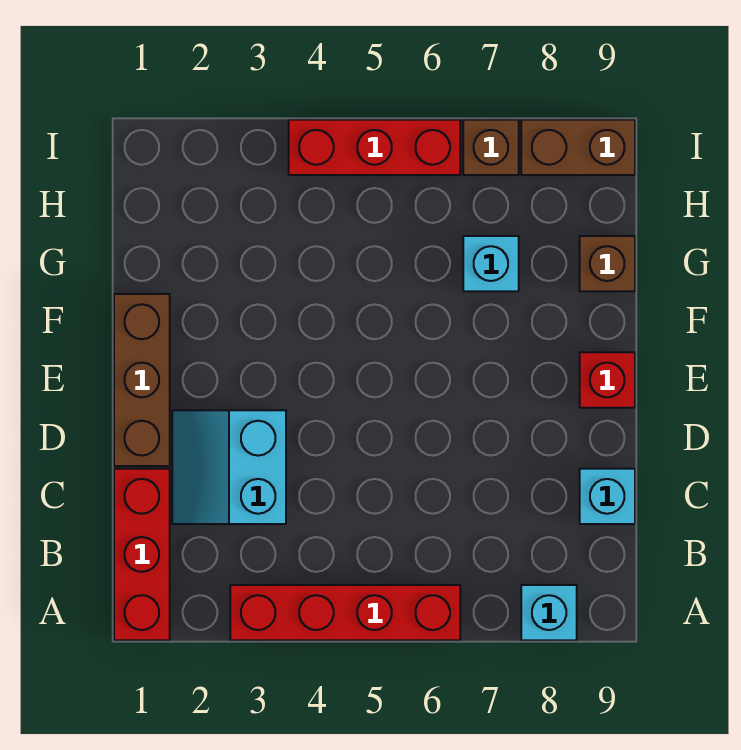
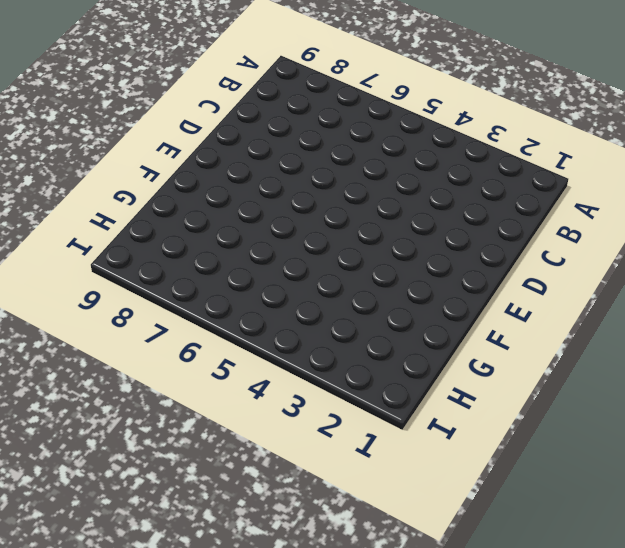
none -> red 1x3 brick [114,469,170,640]
none -> red 1x4 brick [230,585,460,640]
none -> cyan 1x1 brick [521,585,577,640]

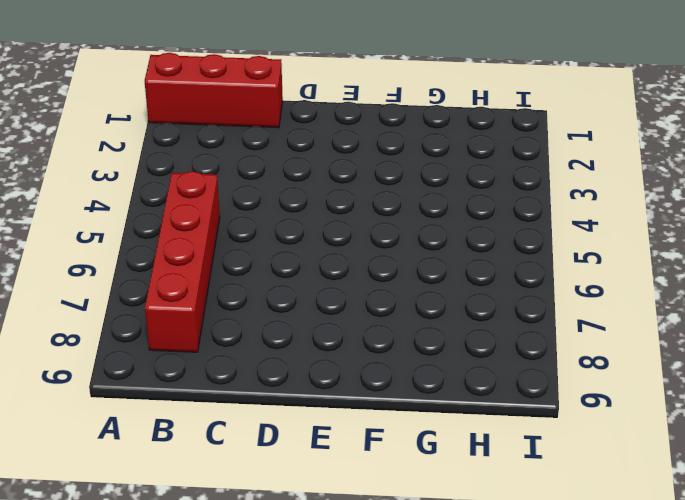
red 1x4 brick [145,172,220,352] -> red 1x4 brick moved to [230,585,460,640]
none -> cyan 1x1 brick [521,585,577,640]
none -> cyan 2x2 slope [172,410,286,524]
none -> cyan 1x1 brick [580,469,635,524]

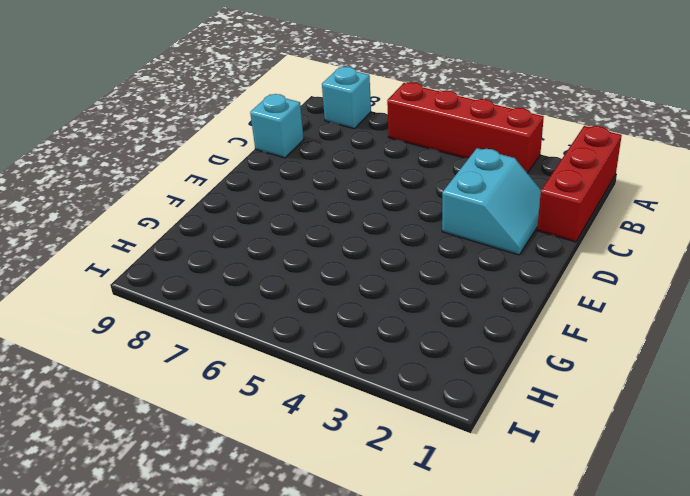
none -> brown 1x3 brick [114,294,170,466]
none -> red 1x1 brick [580,352,635,408]
none -> cyan 1x1 brick [463,236,519,291]

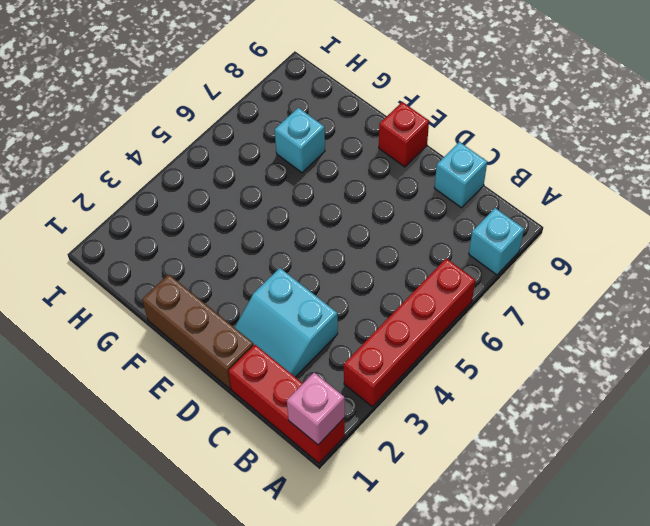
pink 1x1 brick [287,373,345,445] -> none
none -> brown 1x1 brick [580,236,635,291]
none -> red 1x3 brick [289,120,460,175]
none -> brown 1x1 brick [463,120,519,175]

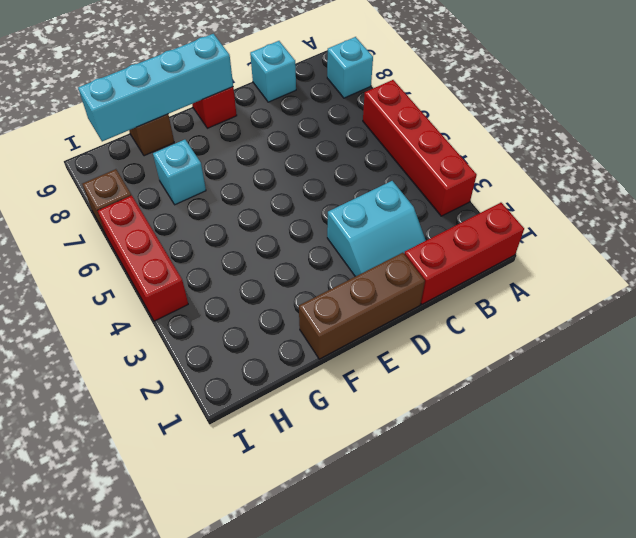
cyan 1x4 brick [78,34,233,141] -> none
none -> brown 1x2 brick [521,120,635,175]

